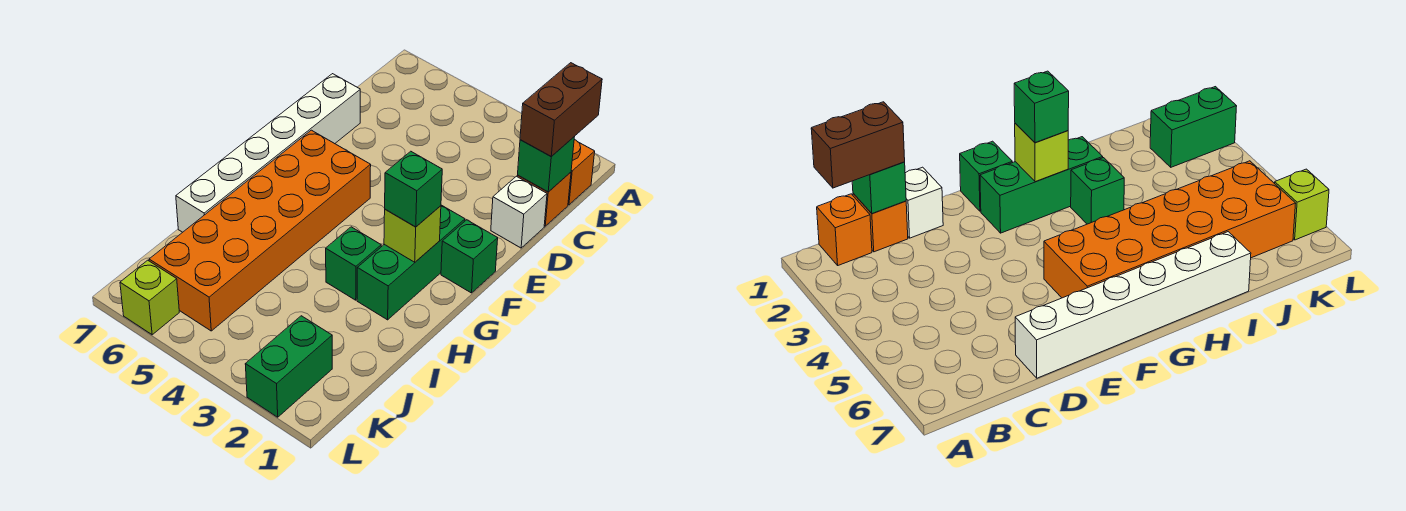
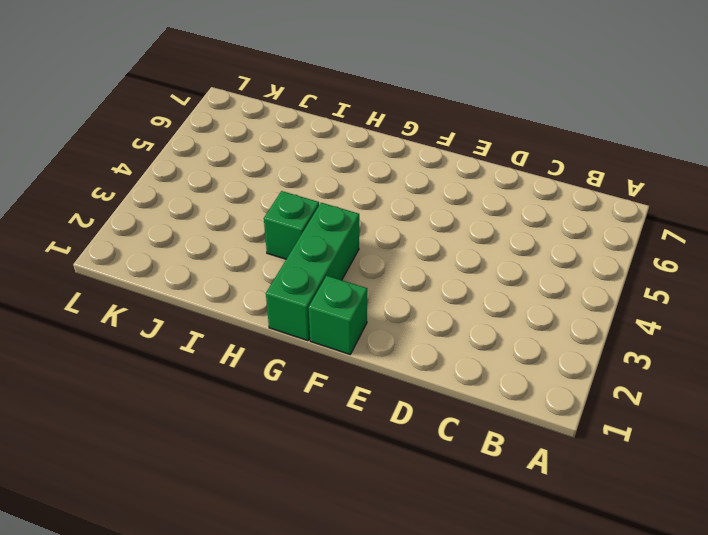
green 1x3 brick [266,203,359,341] -> green 1x3 brick turned to [357,205,465,320]
none -> orange 1x1 brick [568,140,595,205]
none -> orange 1x1 brick [517,172,571,226]
none -> white 1x1 brick [491,176,547,248]

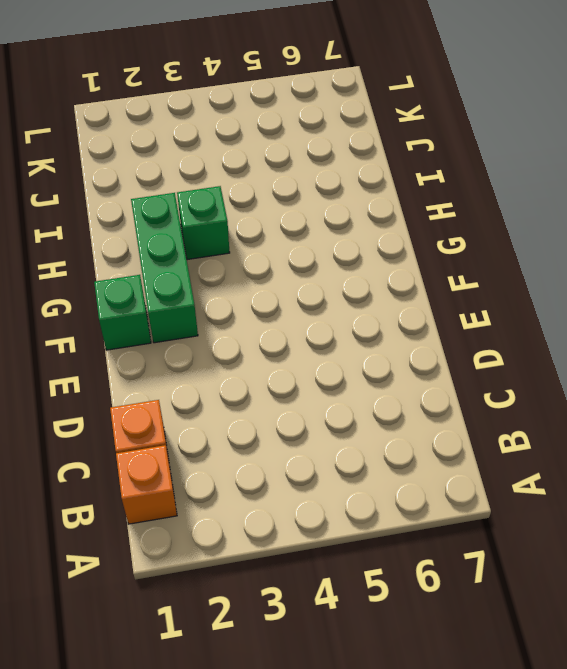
none -> white 1x1 brick [491,176,547,248]
none -> white 1x6 brick [176,74,360,232]
none -> orange 2x6 brick [149,130,371,331]

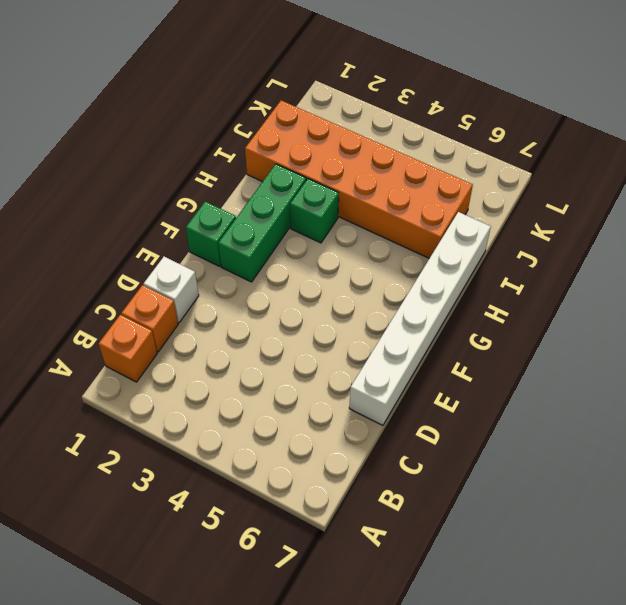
orange 2x6 brick [245,101,473,258] -> orange 2x6 brick turned to [149,130,371,331]
none -> green 1x2 brick [245,316,332,417]
none -> lime 1x1 brick [120,260,179,335]
none -> green 1x1 brick [518,137,574,192]

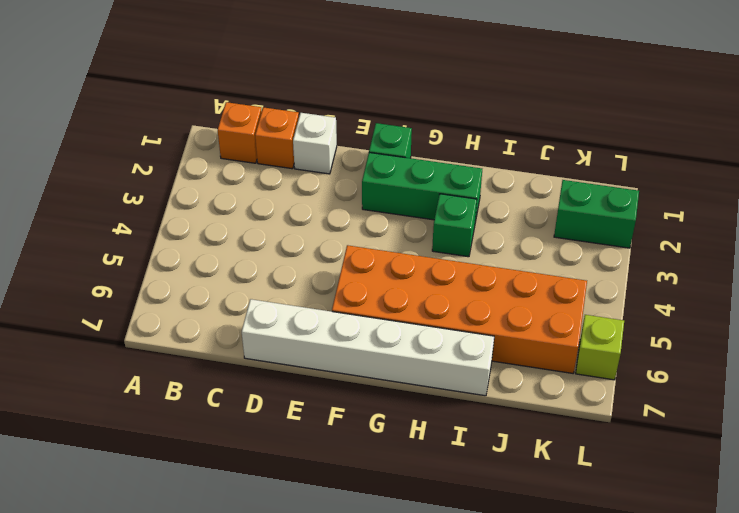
none -> green 1x1 brick [518,137,574,192]
none -> lime 1x1 brick [384,206,441,262]
none -> brown 1x2 brick [520,63,602,157]

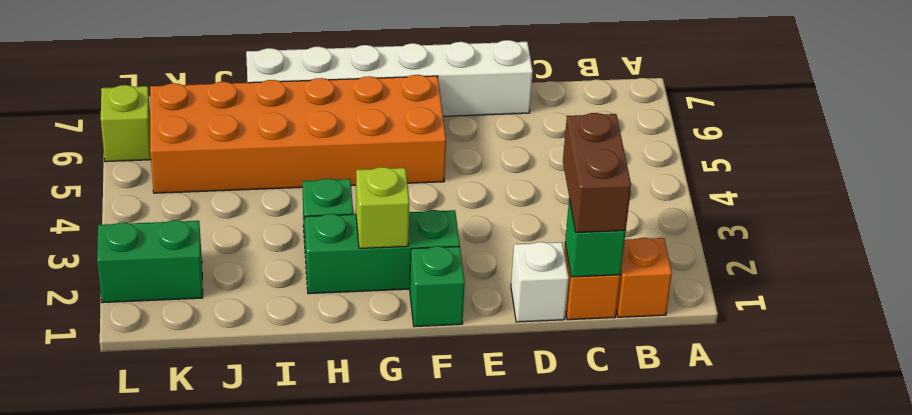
brown 1x2 brick [563,113,631,233] -> brown 1x2 brick turned to [520,63,602,157]
none -> green 1x1 brick [385,151,442,227]

